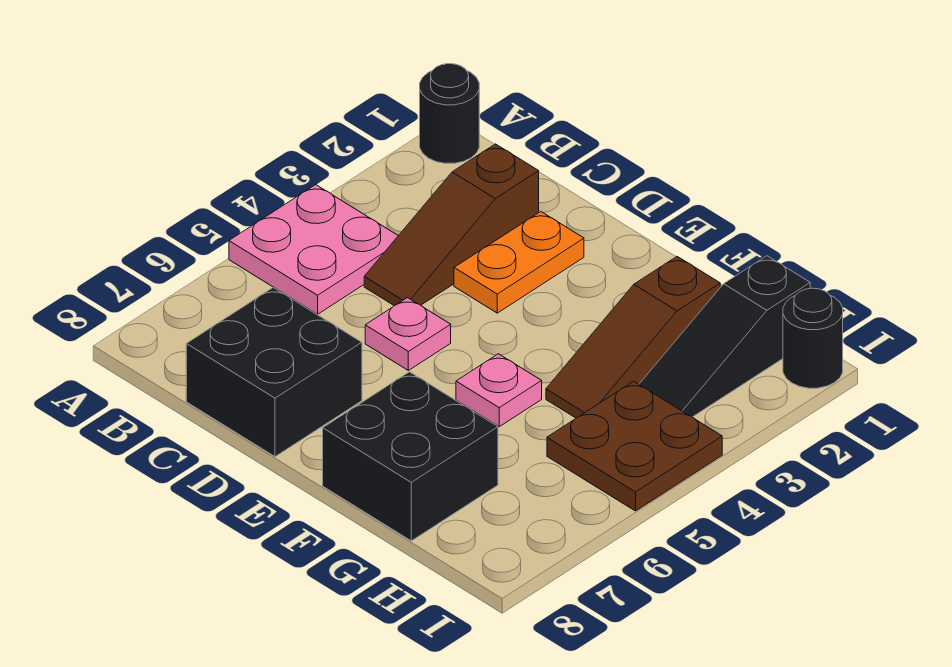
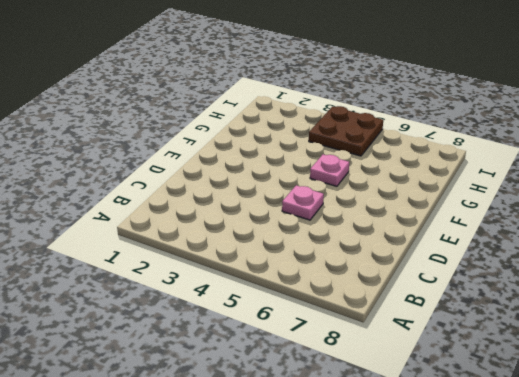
none -> black 1x1 round brick [420,64,479,163]
none -> pink 2x2 plate [229,185,398,314]
none -> brown 1x3 slope [364,144,539,306]

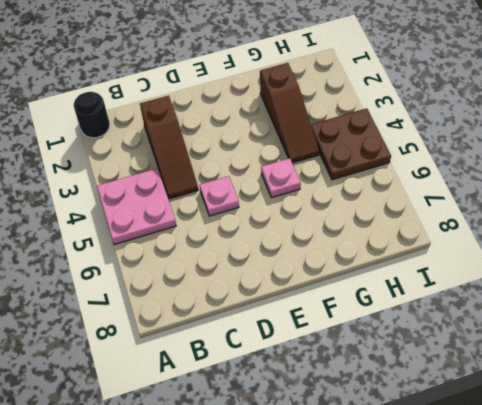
none -> black 2x2 brick [186,288,362,457]
none -> orange 1x2 plate [454,212,584,313]
none -> black 2x2 brick [323,372,498,541]

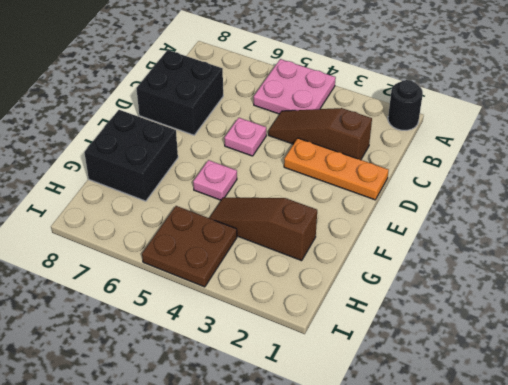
orange 1x3 plate [284,138,389,200] -> orange 1x2 plate [454,212,584,313]
none -> black 1x3 slope [639,256,810,417]
none -> black 1x1 round brick [783,288,843,388]

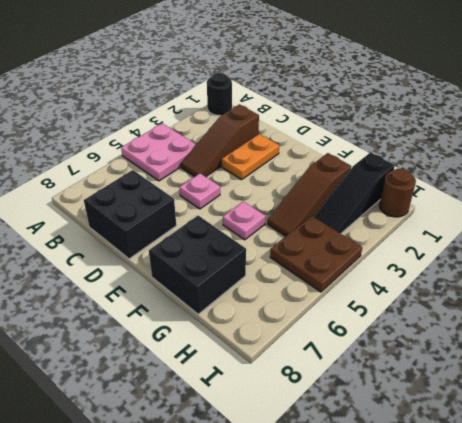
brown 1x1 round brick [379,169,416,217] -> black 1x1 round brick [783,288,843,388]

